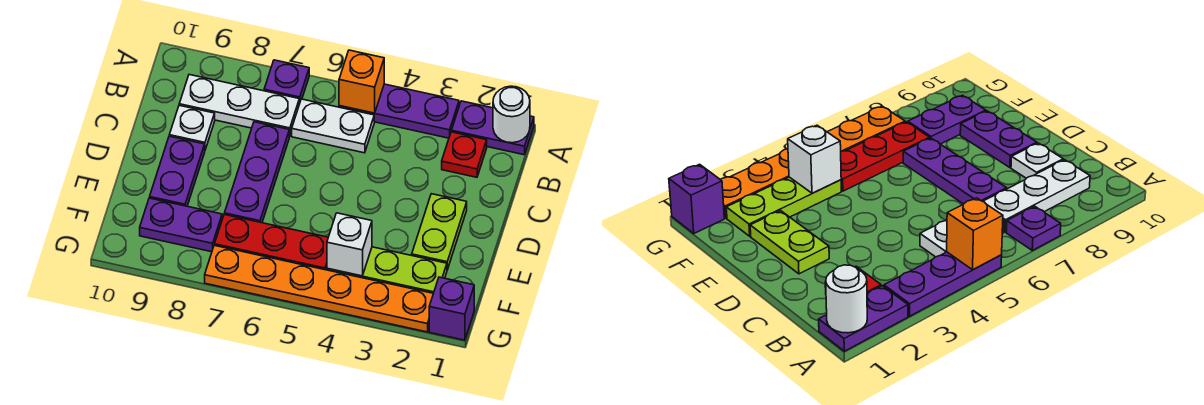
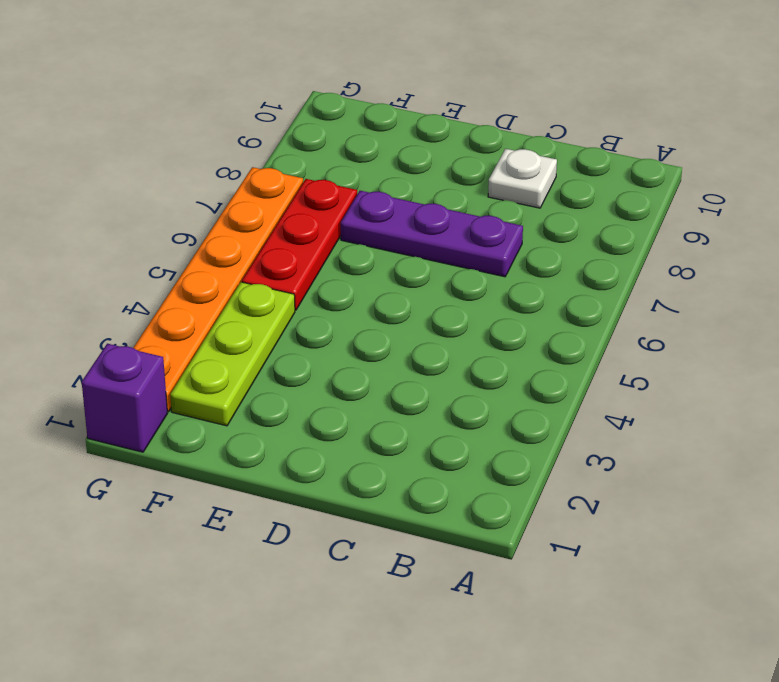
none -> purple 1x2 plate [451,101,534,155]
none -> purple 1x3 plate [339,84,459,138]
none -> purple 1x1 plate [264,60,309,104]

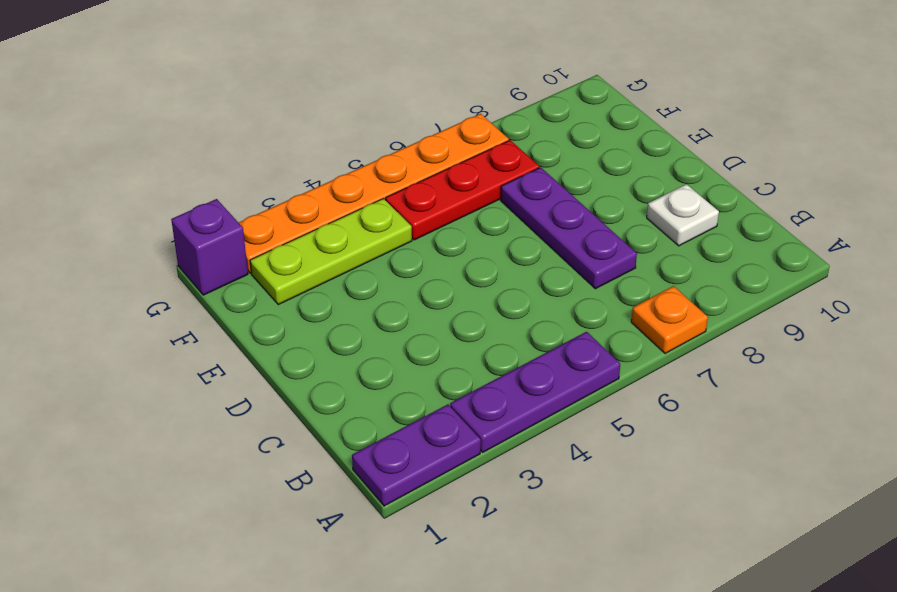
orange 1x1 plate [631,286,708,354] -> purple 1x1 plate [264,60,309,104]
none -> red 1x1 plate [442,132,487,177]
none -> white 1x2 plate [292,99,374,153]
none -> white 1x3 plate [179,75,299,136]

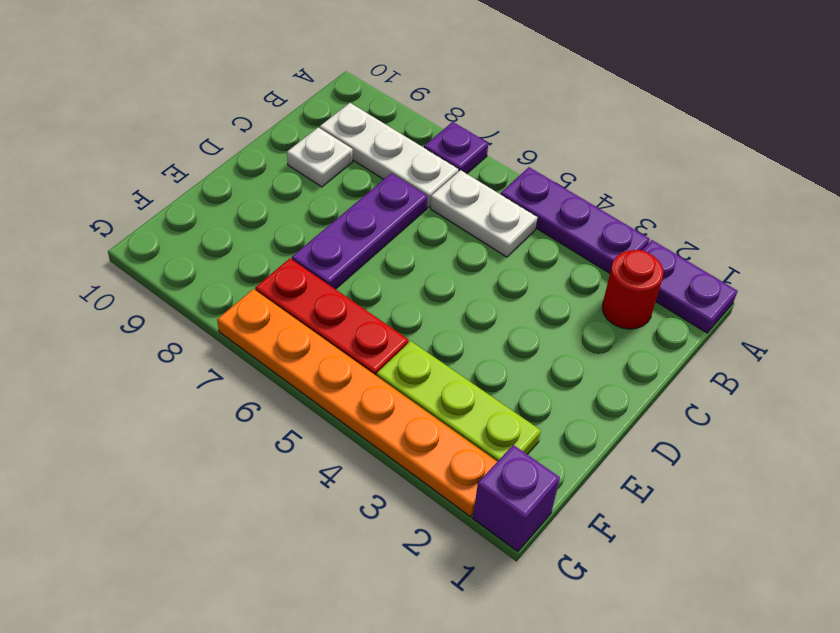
red 1x1 round brick [602,250,663,329] -> red 1x1 plate [442,132,487,177]
none -> lime 1x2 plate [412,194,467,270]
none -> purple 1x2 plate [150,136,205,206]
none -> purple 1x2 plate [140,198,222,252]

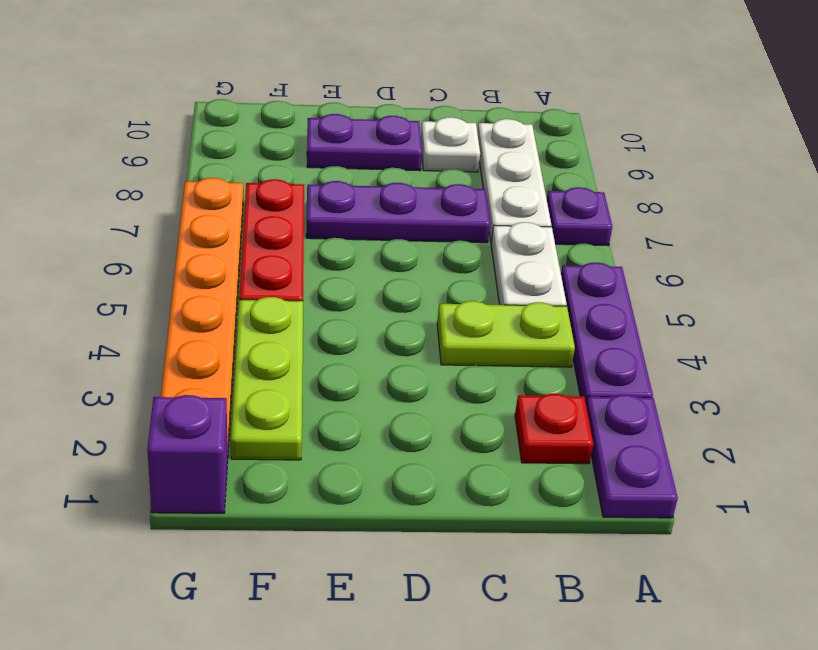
lime 1x2 plate [437,301,575,367] -> lime 1x2 plate moved to [412,194,467,270]
none -> purple 1x2 plate [140,198,222,252]
none -> white 1x1 round brick [493,86,530,143]
none -> orange 1x1 brick [339,50,384,113]

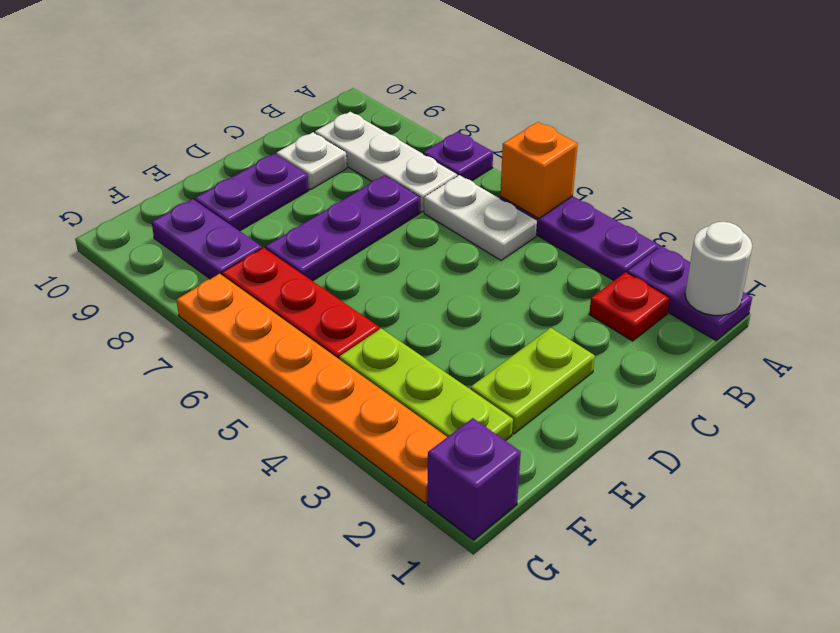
none -> white 1x1 brick [327,213,372,276]

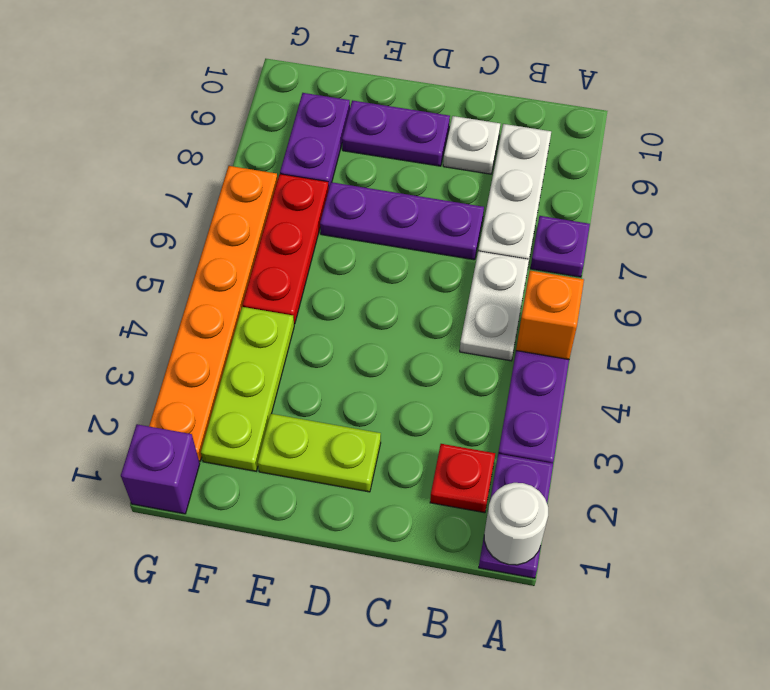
none -> white 1x1 brick [327,213,372,276]

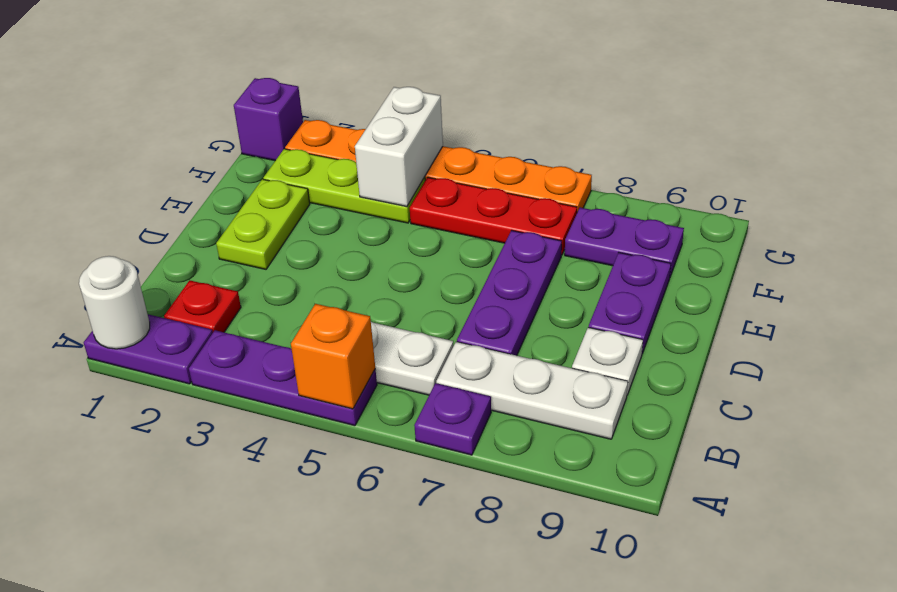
white 1x2 brick [355,87,443,207] -> white 1x1 brick [327,213,372,276]

